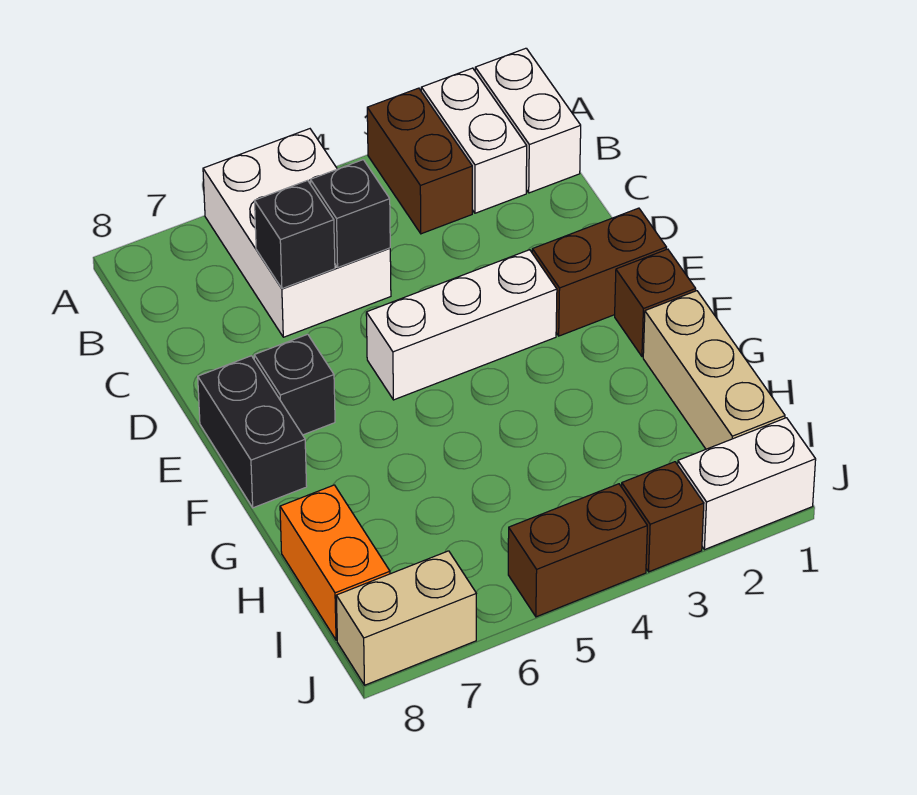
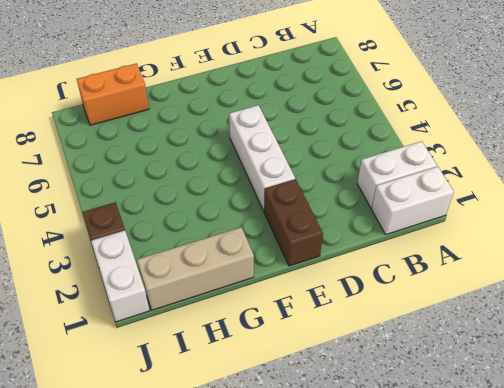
none -> brown 1x2 brick [367,88,472,234]
none -> white 2x3 brick [203,129,391,337]
none -> black 1x1 brick [254,334,335,435]

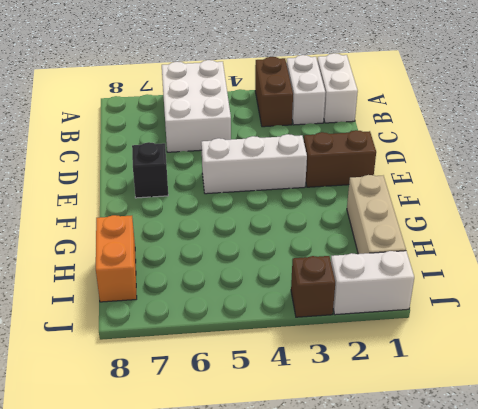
none -> black 1x2 brick [198,356,307,508]
none -> brown 1x1 brick [615,249,696,357]
none -> brown 1x2 brick [508,484,647,617]

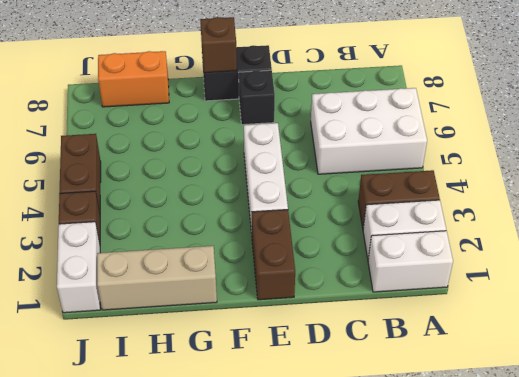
brown 1x1 brick [200,17,237,73] -> brown 1x1 brick moved to [615,249,696,357]
none -> tan 1x2 brick [336,551,476,685]
none -> black 1x1 brick [310,160,390,267]
none -> black 1x1 brick [255,180,335,289]

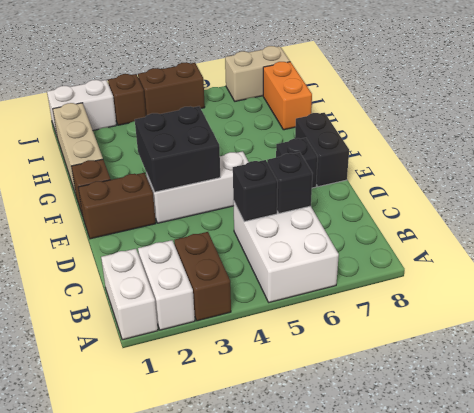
black 2x2 brick [135,106,220,192] -> none

